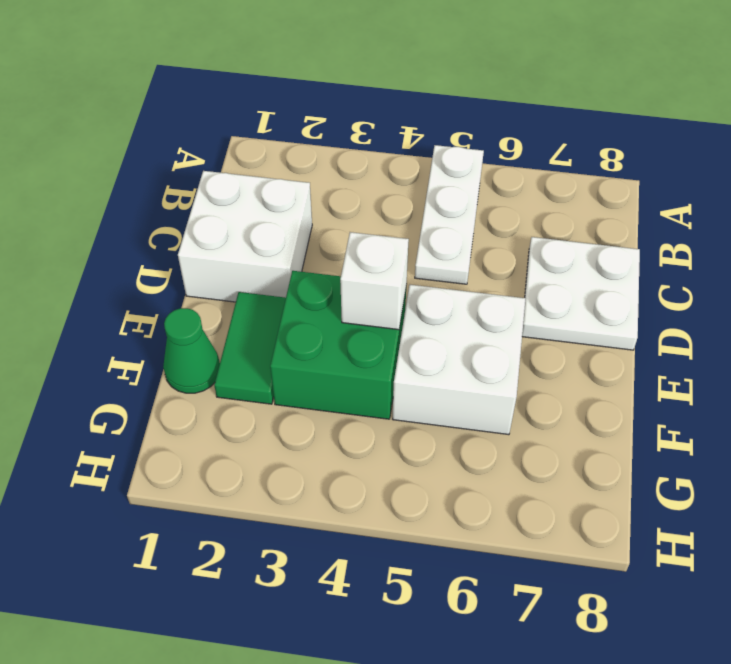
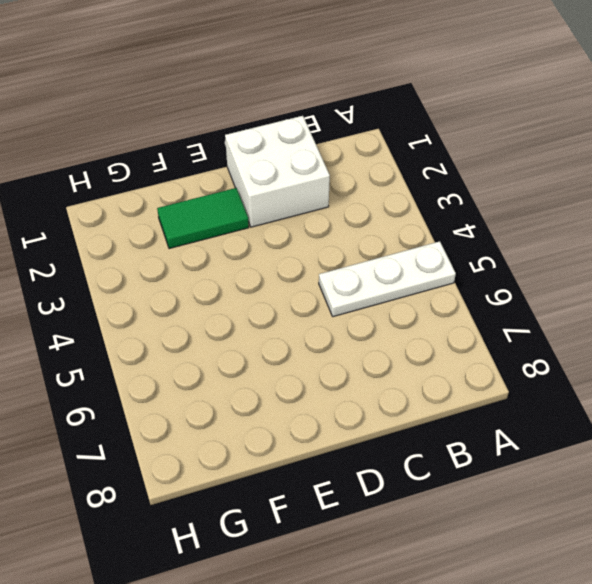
none -> white 2x2 plate [522,237,640,350]
none -> green 2x2 brick [270,271,406,419]

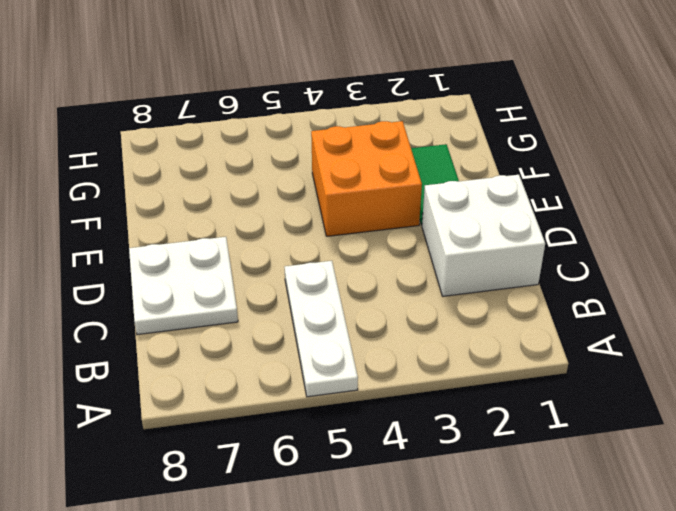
orange 2x2 brick [311,121,422,236] -> green 2x2 brick [270,271,406,419]
none -> white 2x2 brick [393,285,526,435]
none -> green 1x1 cone [163,308,220,393]

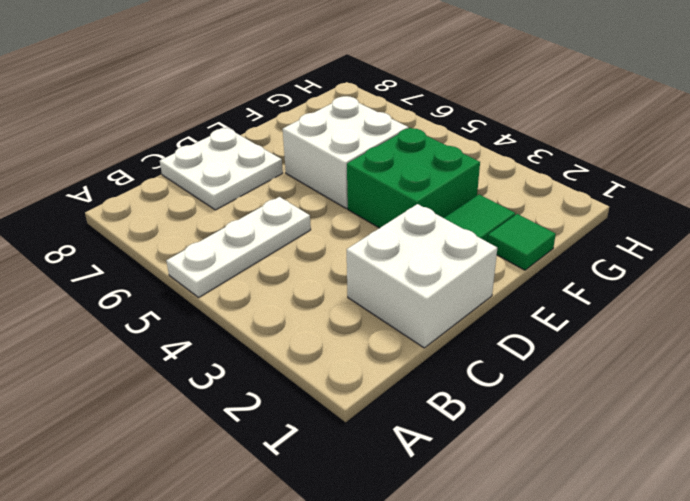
green 1x1 tile [488,214,556,270] -> green 1x1 cone [163,308,220,393]
none -> white 1x1 brick [340,232,409,330]

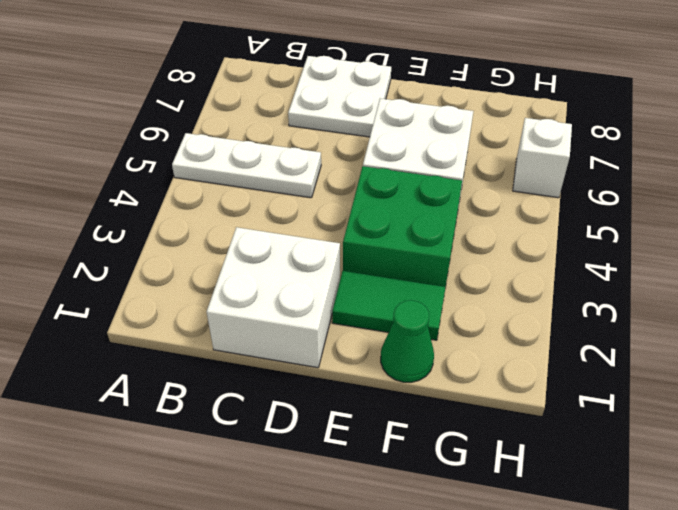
white 1x1 brick [513,118,572,198] -> white 1x1 brick moved to [340,232,409,330]

